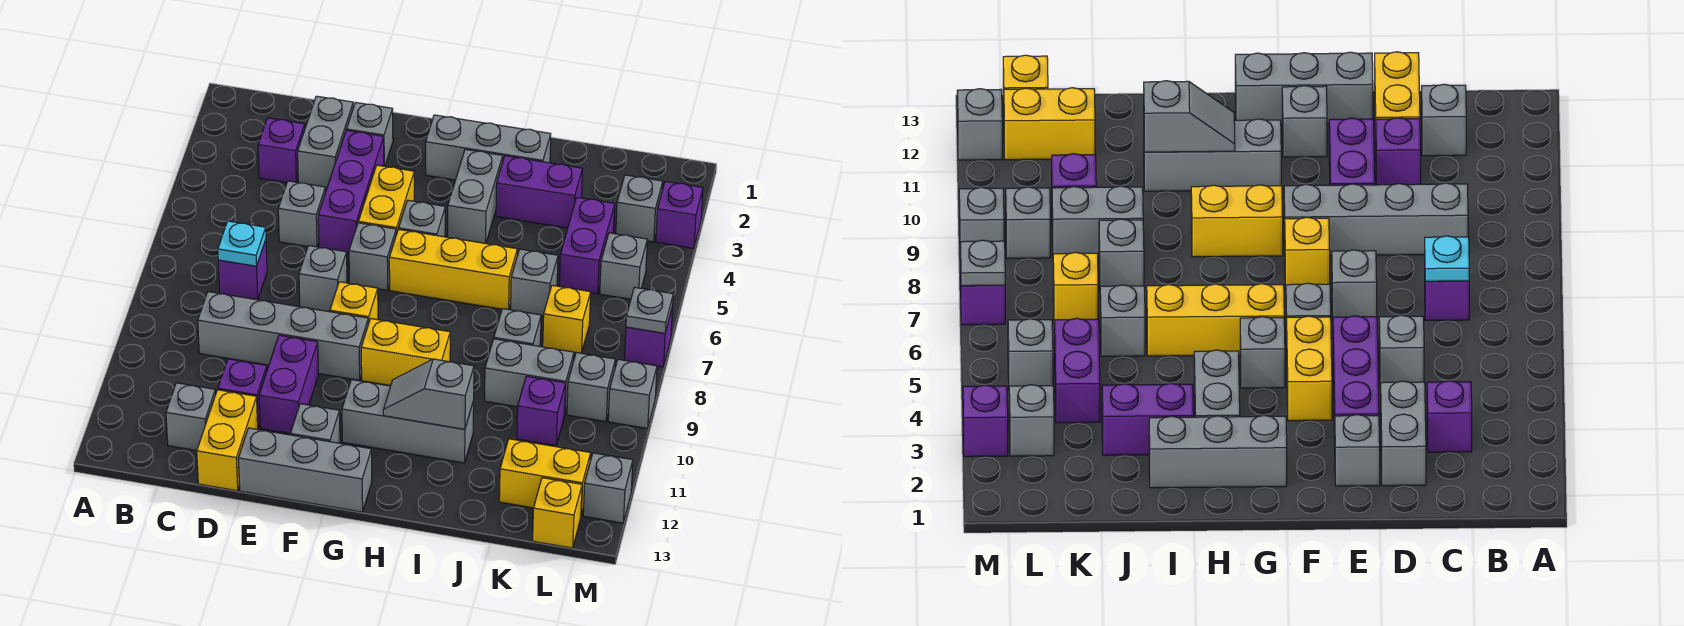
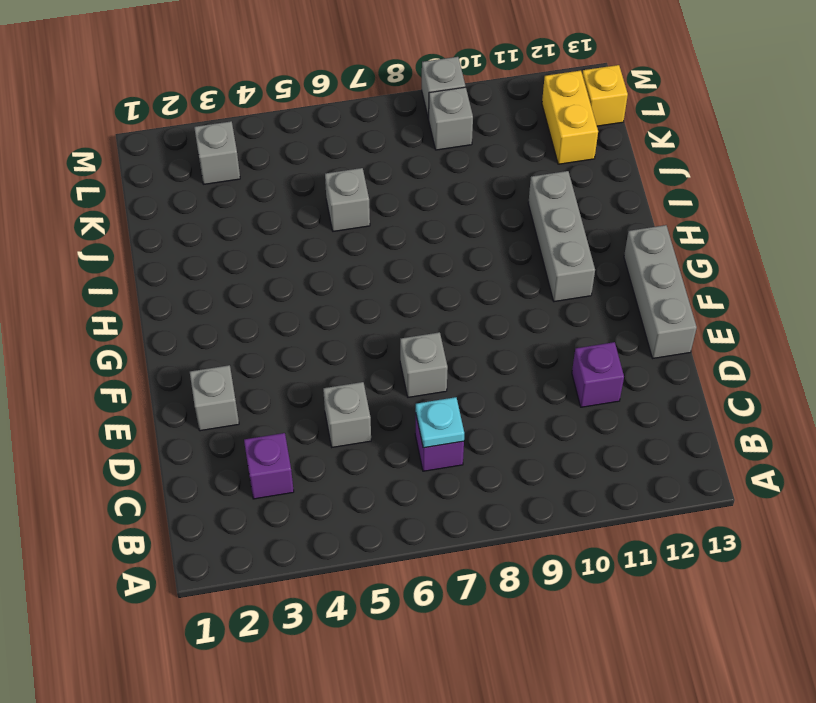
none -> grey 1x4 brick [198,292,368,380]
none -> grey 1x1 brick [166,383,216,451]
none -> grey 1x2 brick [298,96,353,189]
none -> yellow 1x2 brick [197,390,258,491]

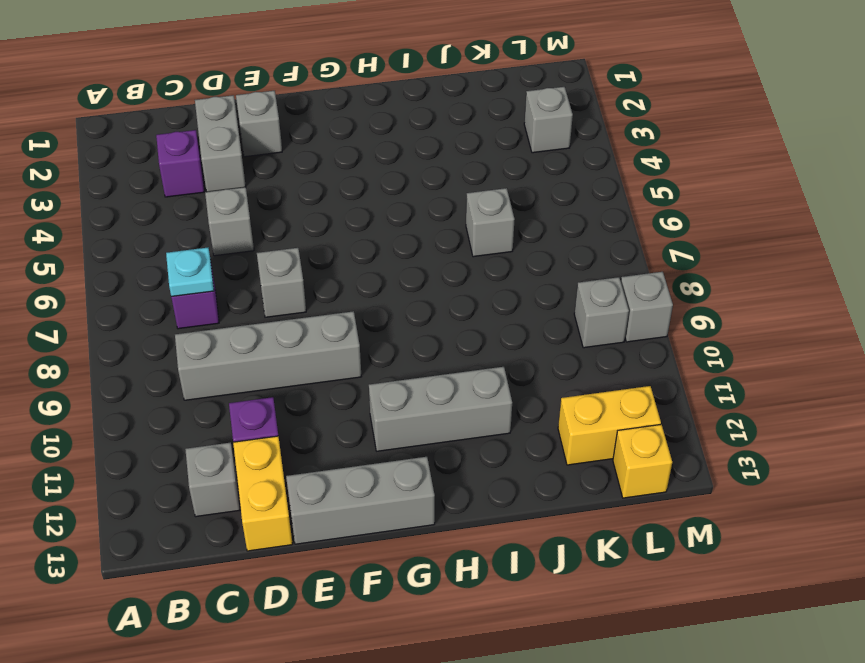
none -> purple 1x3 brick [318,130,384,253]
none -> purple 1x2 brick [259,335,318,433]
none -> yellow 1x2 brick [358,165,414,234]
none -> grey 1x1 brick [349,223,396,290]

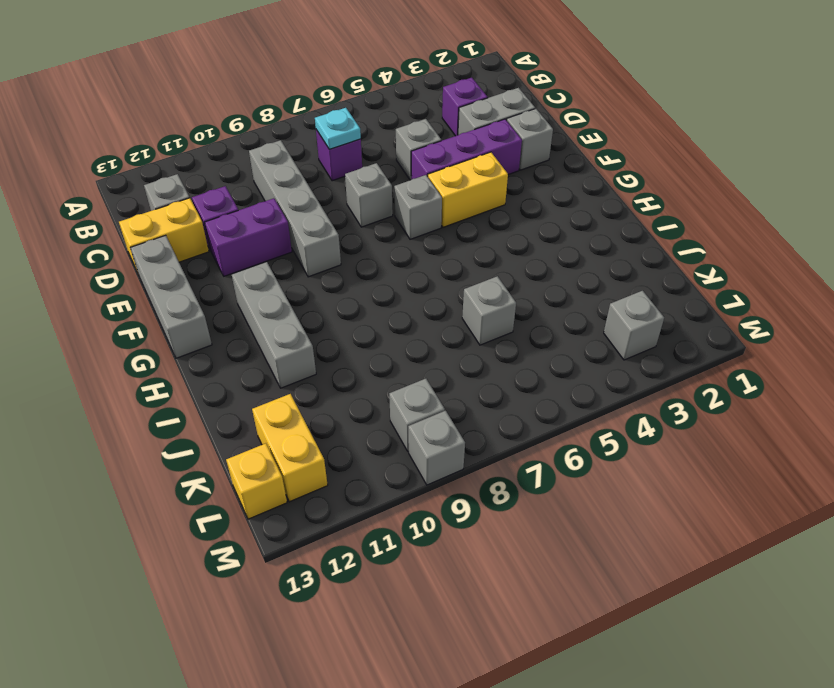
none -> yellow 1x1 brick [330,282,378,324]
none -> grey 1x1 brick [290,404,340,443]
none -> grey 1x3 brick [426,115,551,180]
none -> grey 1x1 brick [399,200,445,237]

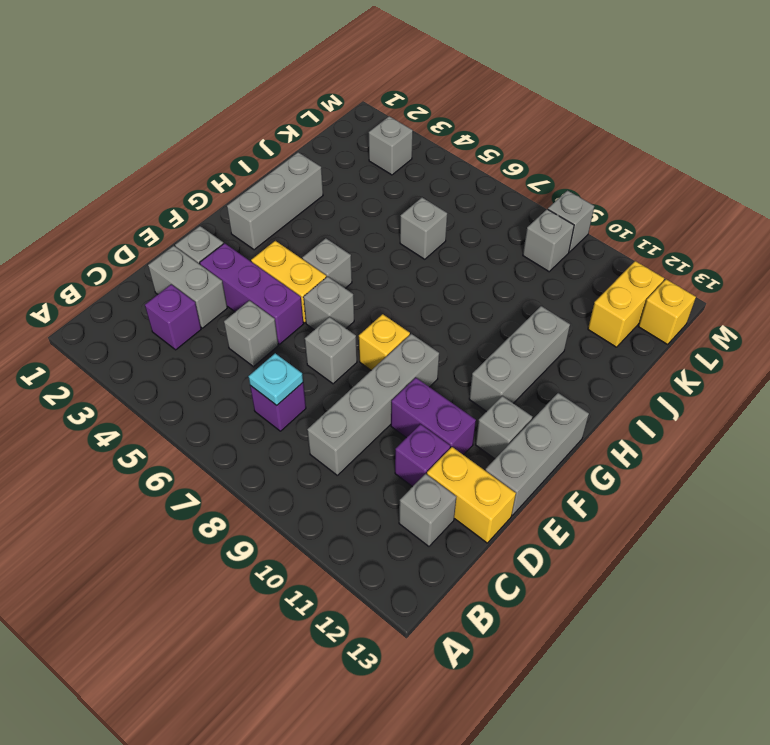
none -> yellow 1x3 brick [389,229,517,310]
none -> yellow 1x2 brick [361,319,450,386]
none -> grey 1x2 brick [448,149,503,243]
none -> purple 1x2 brick [496,156,583,228]

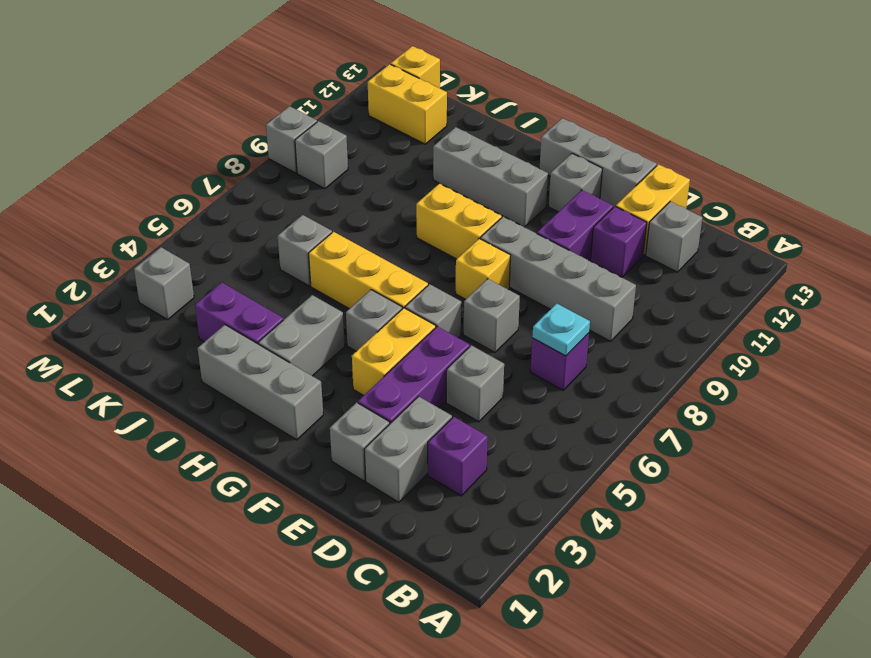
none -> grey 1x1 brick [494,309,541,346]
none -> grey 1x2 brick [485,339,574,413]
none -> purple 1x2 brick [559,197,615,294]
none -> yellow 1x1 brick [543,285,591,353]

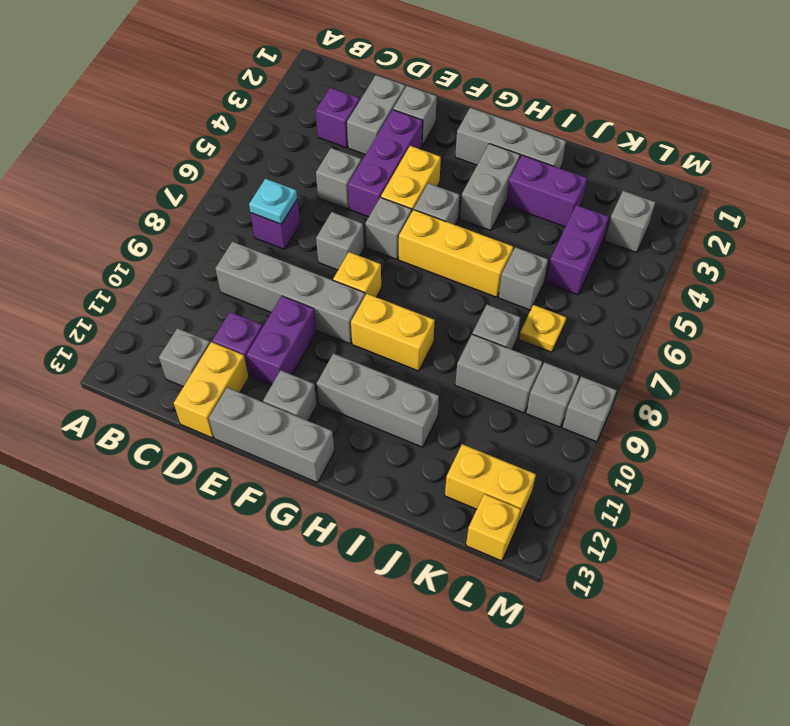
yellow 1x1 plate [519,305,566,352] -> yellow 1x1 brick [543,285,591,353]
none -> purple 1x1 brick [517,376,566,446]
none -> grey 1x1 brick [600,233,647,299]
none -> purple 1x1 brick [656,181,703,248]
none -> purple 1x1 brick [625,306,673,367]

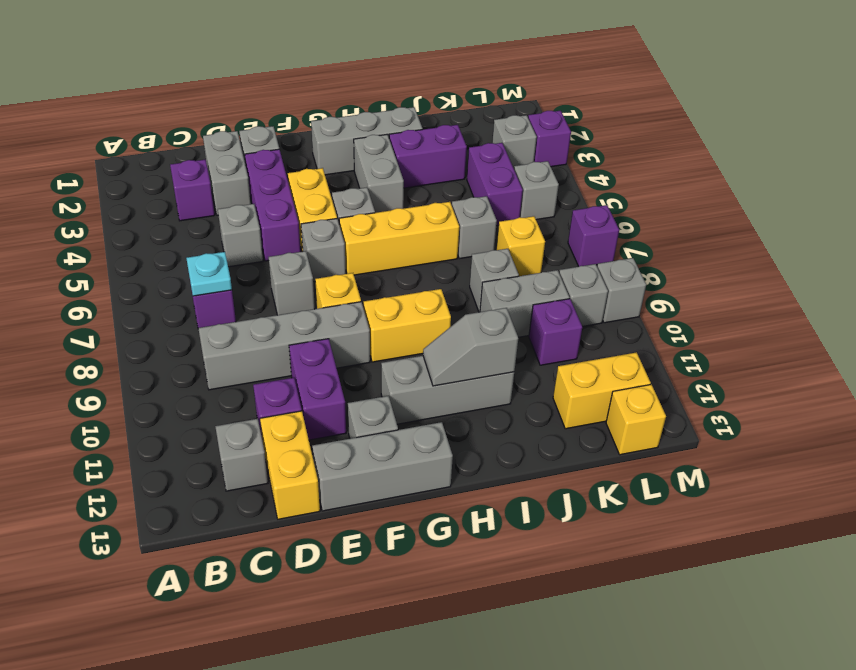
none -> grey 1x1 brick [583,453,633,523]
none -> grey 1x1 plate [626,287,673,333]

